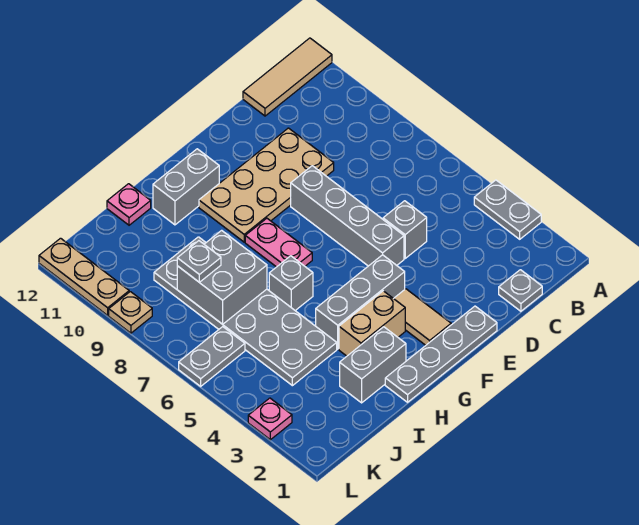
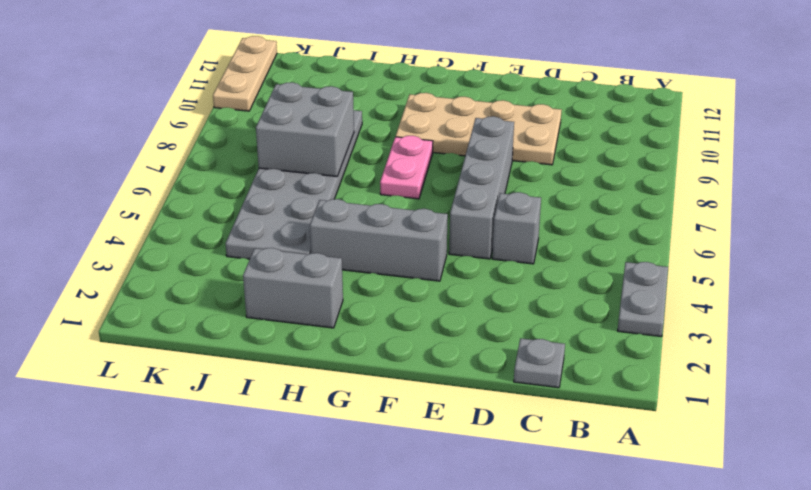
none -> tan 1x3 tile [243,38,332,116]
none -> grey 1x4 plate [385,306,497,402]
none -> tan 1x2 tile [394,289,451,345]

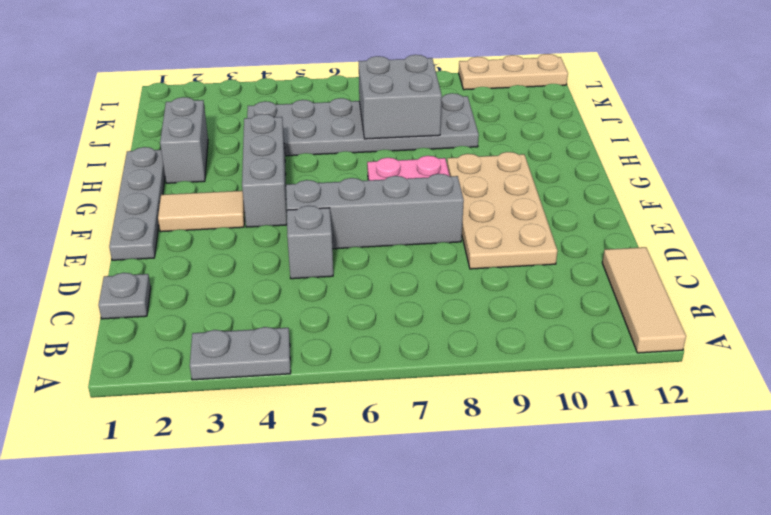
none -> tan 1x2 brick [339,291,405,356]
none -> grey 1x2 brick [153,149,219,225]
none -> grey 1x1 brick [269,256,313,311]

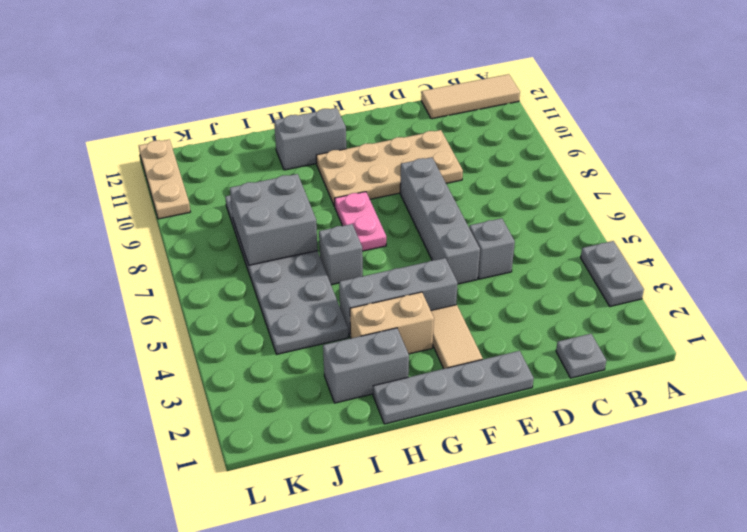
none -> pink 1x1 plate [107,184,151,225]
none -> grey 1x2 plate [179,327,245,386]
none -> pink 1x1 plate [248,398,292,440]

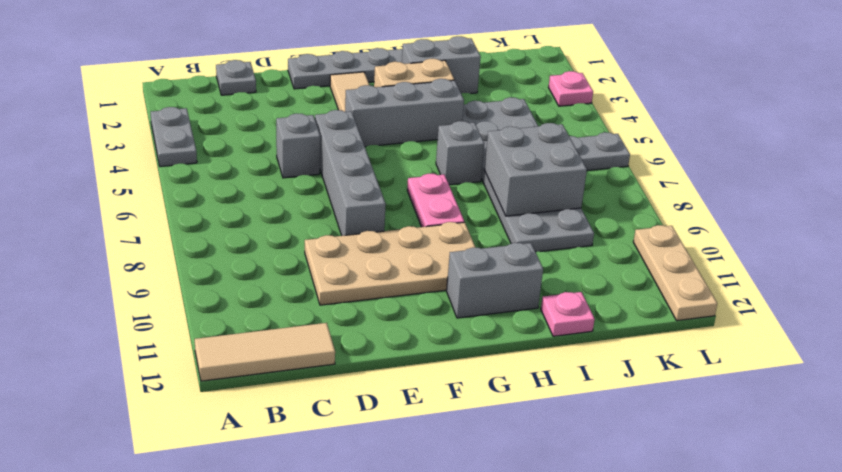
none -> tan 1x1 plate [109,292,152,333]
none -> grey 1x1 plate [177,241,221,282]

